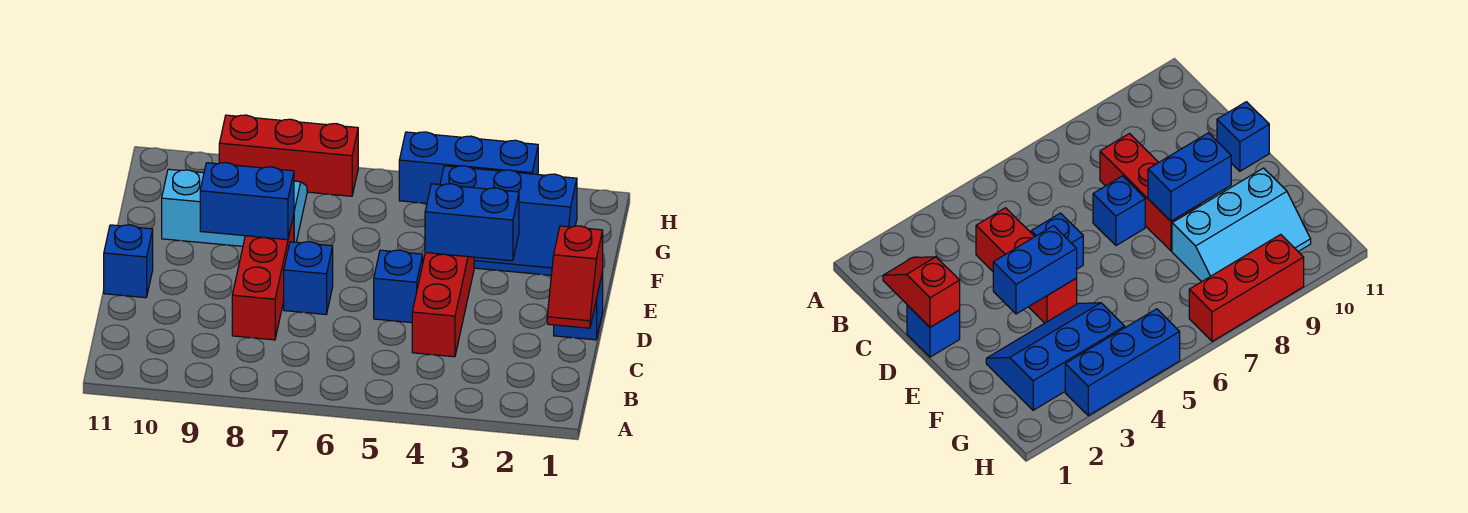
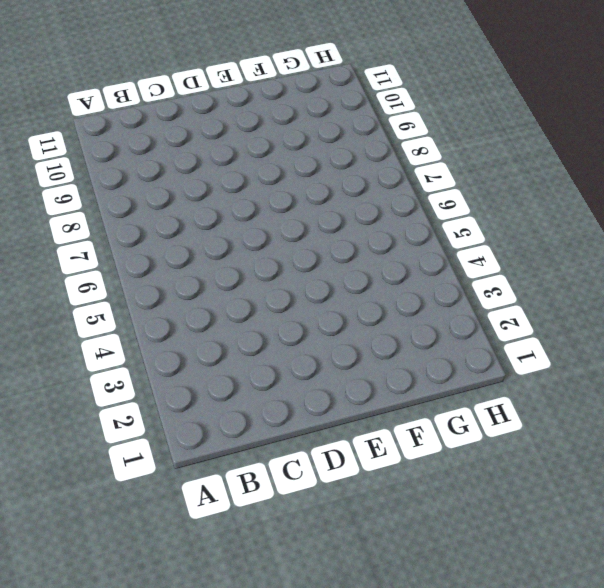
none -> red 1x3 brick [412,253,474,357]
none -> red 1x3 brick [232,215,294,340]
none -> blue 1x1 brick [554,272,603,340]

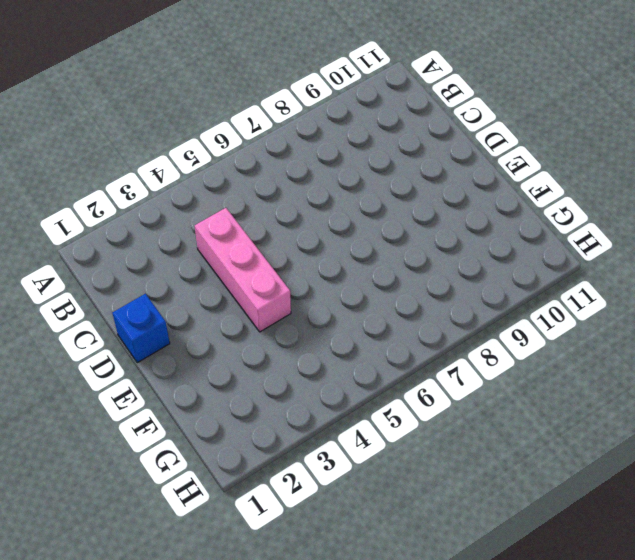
pink 1x3 brick [195,208,291,332] -> red 1x3 brick [412,253,474,357]
none -> red 1x3 brick [232,215,294,340]
none -> blue 1x1 brick [374,250,423,323]
none -> blue 1x1 brick [284,242,333,315]

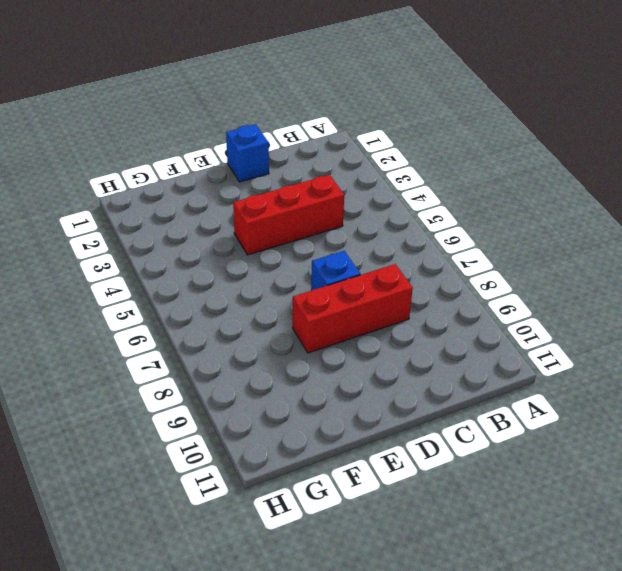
none -> blue 1x1 brick [374,250,423,323]
none -> blue 1x1 brick [104,225,153,298]
none -> blue 2x3 slope [440,166,577,275]

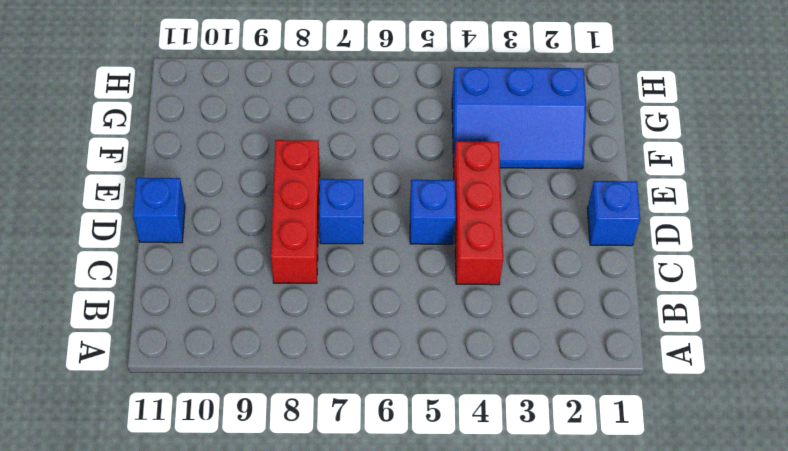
none -> cyan 2x3 slope [162,169,307,246]
none -> blue 1x3 brick [399,132,538,203]
none -> red 1x3 brick [219,115,358,196]

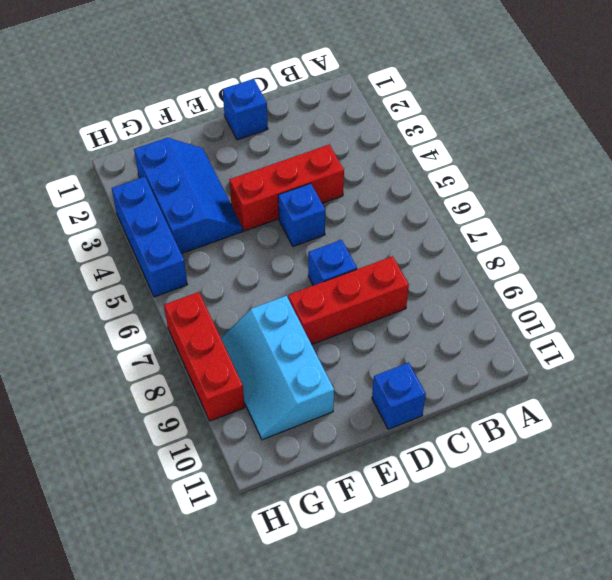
none -> red 1x2 slope [547,226,603,328]
none -> blue 1x2 brick [425,184,519,261]
none -> blue 1x2 brick [200,163,294,240]

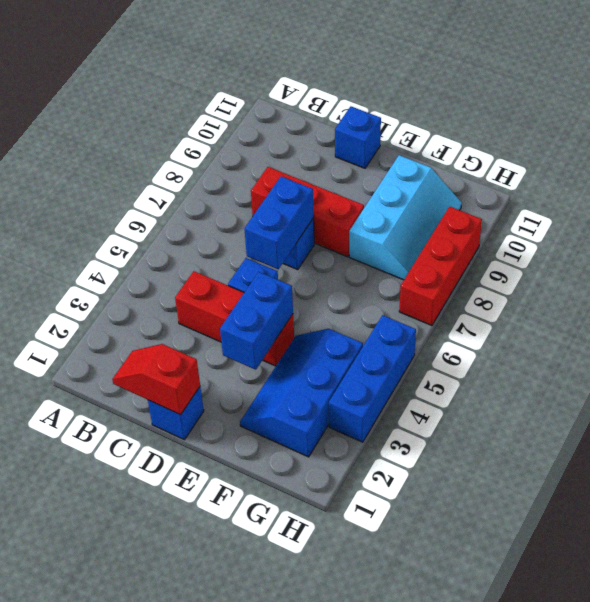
blue 1x2 brick [244,176,314,269] -> blue 1x2 brick moved to [200,163,294,240]

